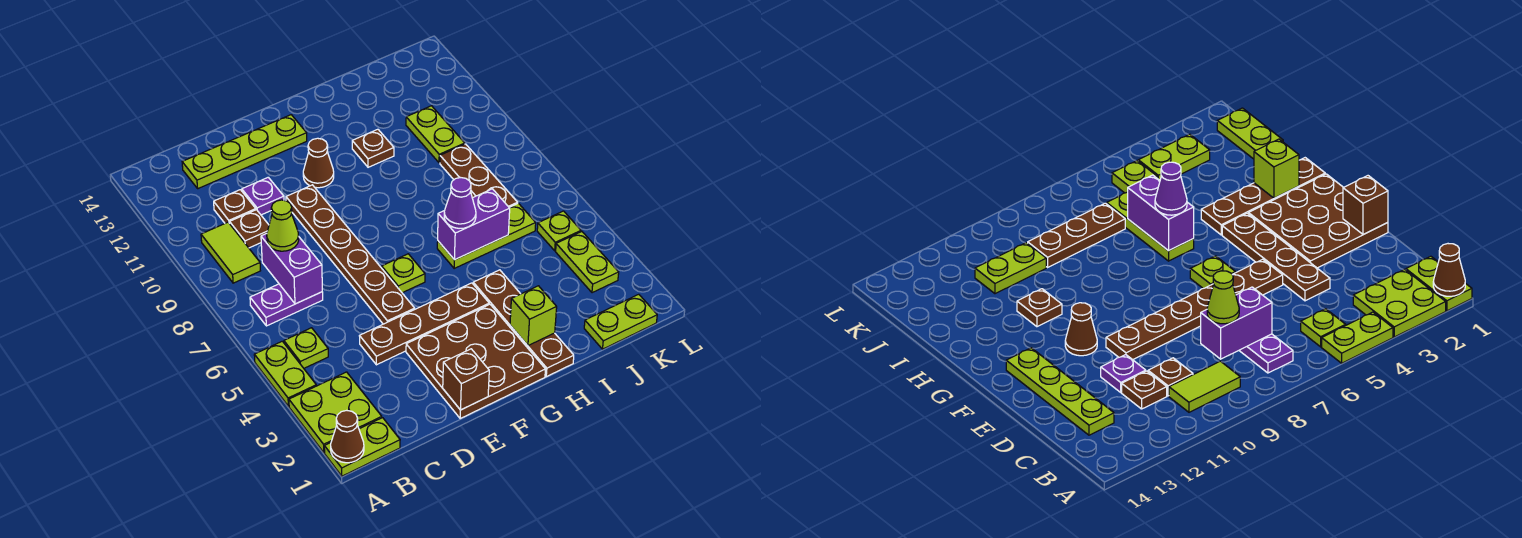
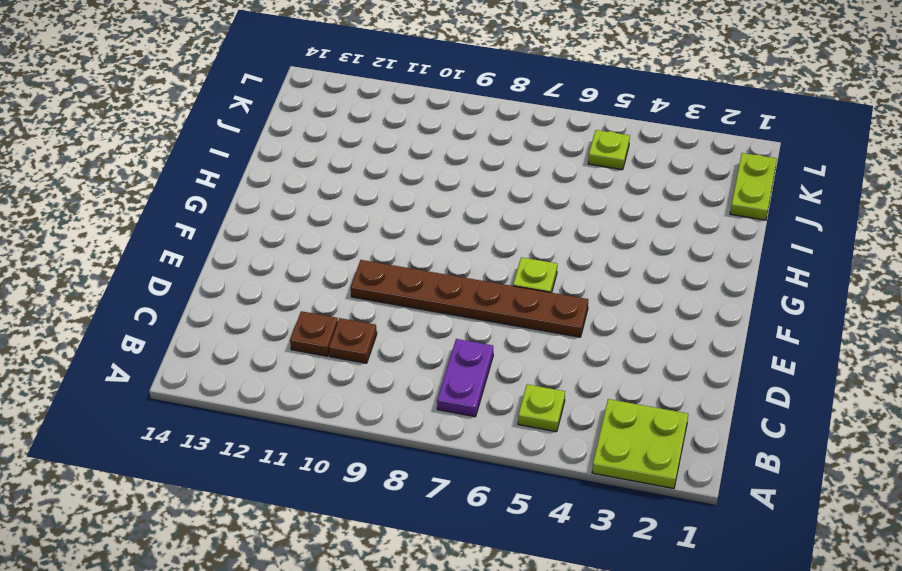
none -> lime 1x2 plate [324,418,400,476]
none -> lime 1x2 plate [254,341,316,406]
none -> lime 1x2 tile [201,222,260,283]
none -> lime 1x4 plate [182,115,307,189]

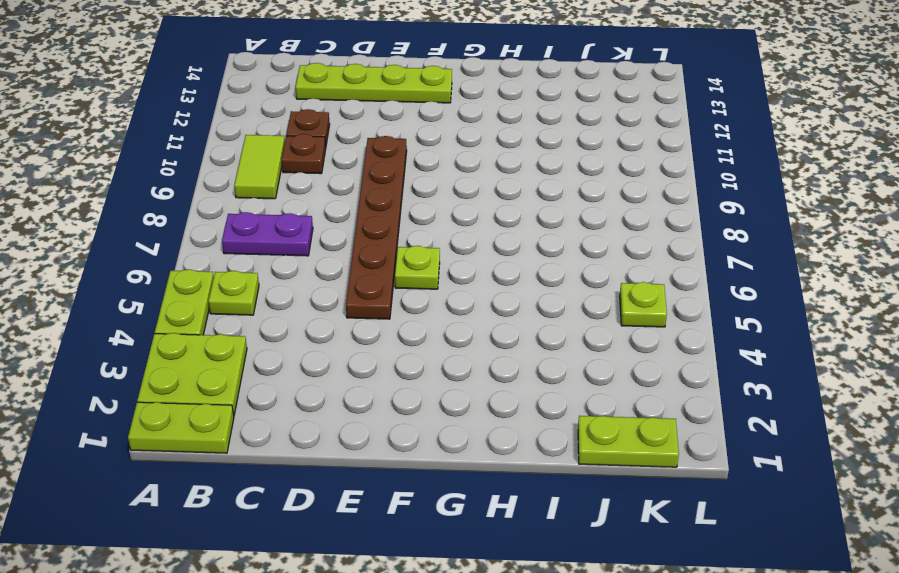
none -> brown 1x4 plate [360,283,489,365]
none -> purple 1x1 plate [242,177,284,215]
none -> brown 3x3 plate [406,304,545,418]
none -> brown 1x1 cone [303,138,334,188]

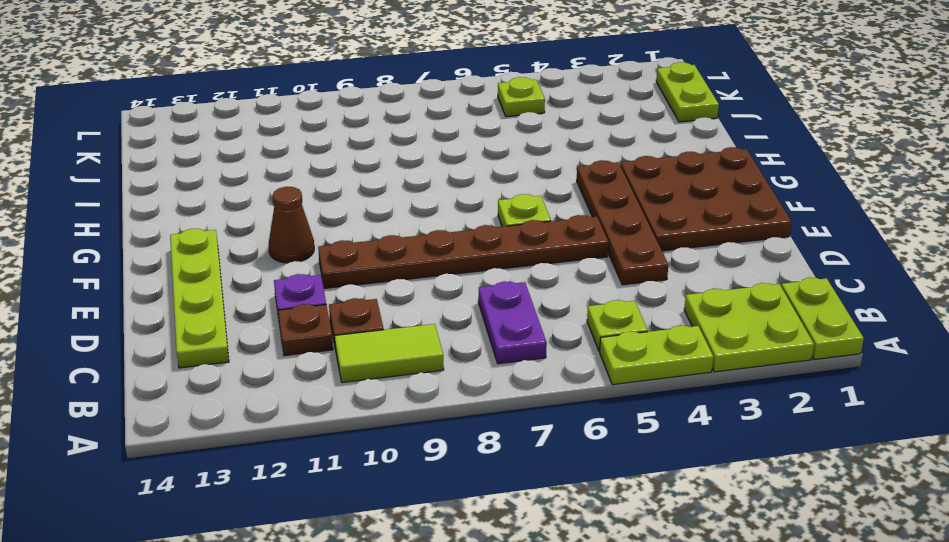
none -> brown 1x4 plate [473,270,574,377]
none -> lime 1x3 plate [437,203,536,268]
none -> brown 1x1 plate [352,129,394,167]
none -> brown 1x3 plate [440,144,518,207]

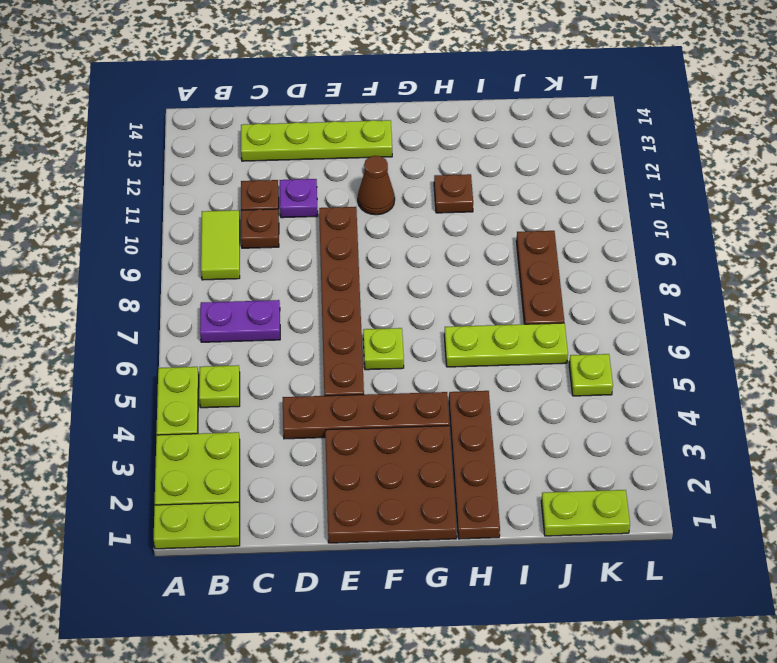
none -> lime 1x2 plate [406,106,465,163]
none -> lime 1x2 plate [556,232,619,293]
none -> brown 1x1 cone [331,410,364,463]
none -> purple 1x2 brick [261,234,322,304]

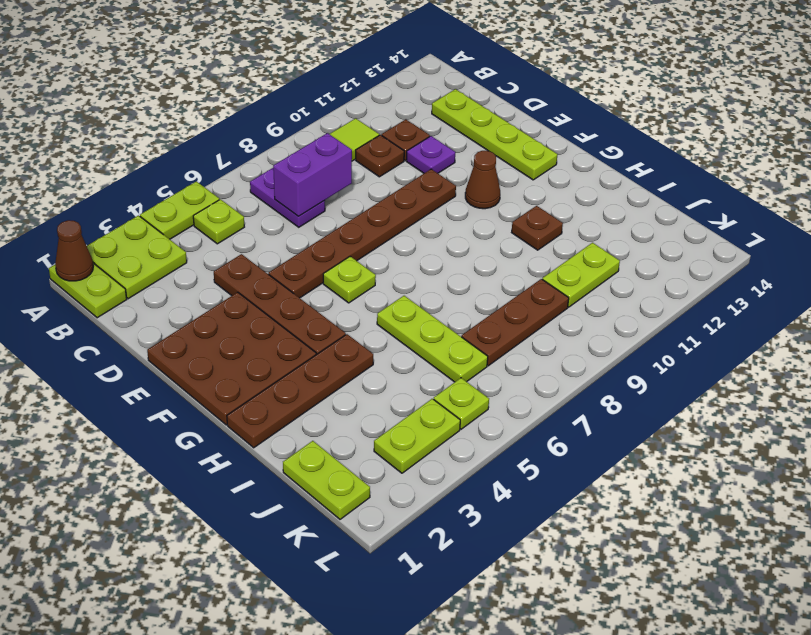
none -> brown 1x1 brick [443,349,489,410]
none -> lime 1x1 brick [510,286,557,346]
none -> purple 1x2 brick [438,189,510,260]
none -> lime 1x1 cone [267,200,299,251]

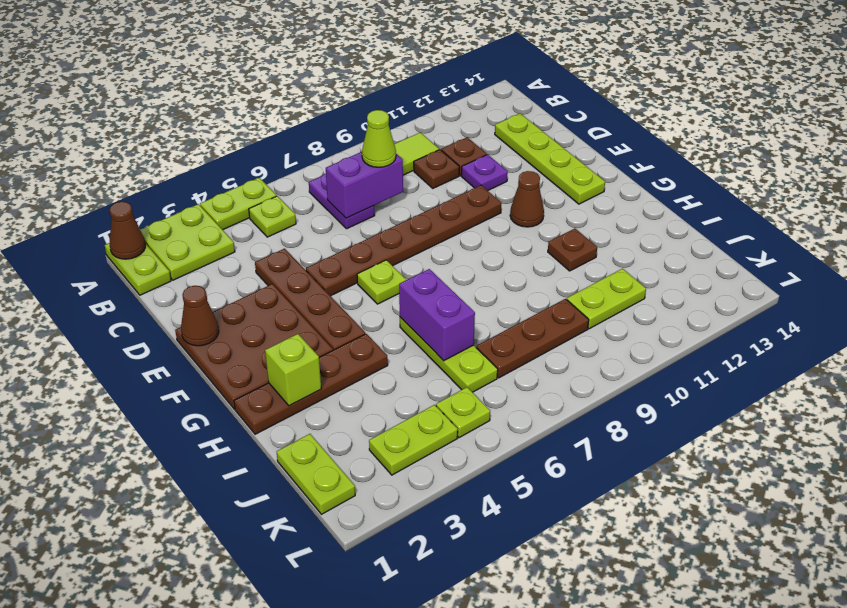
brown 1x1 cone [181,286,219,346] -> brown 1x1 brick [443,349,489,410]
none -> purple 1x1 cone [444,178,476,228]

